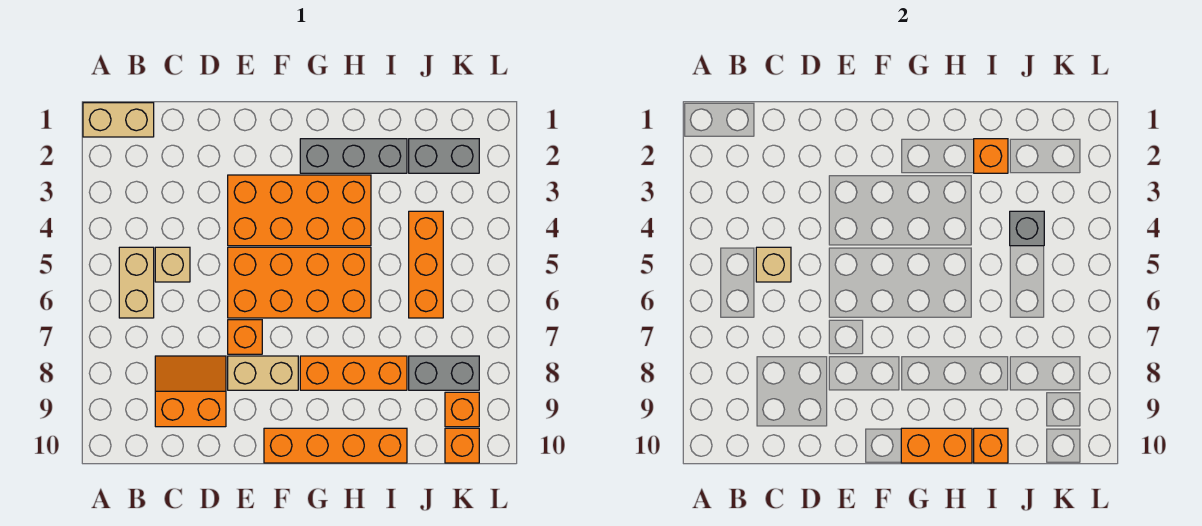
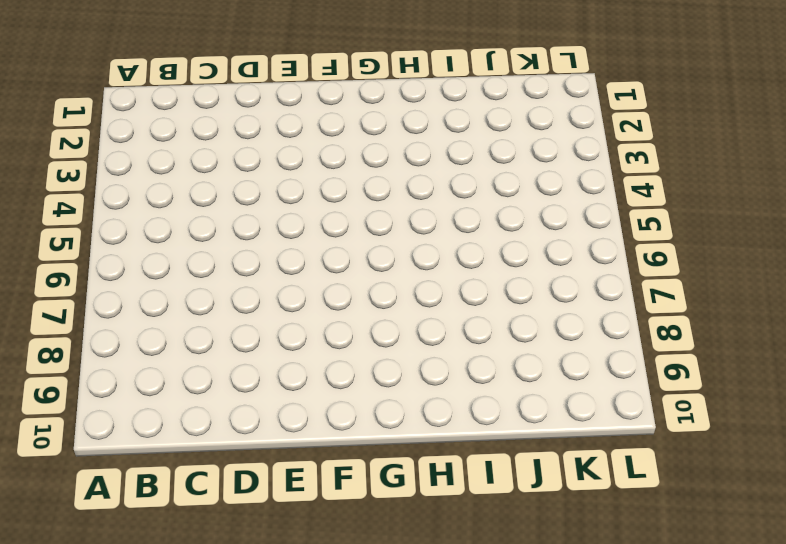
none -> tan 1x2 brick [83,103,154,137]
none -> tan 1x2 brick [119,247,154,318]
none -> tan 1x1 brick [155,247,190,282]

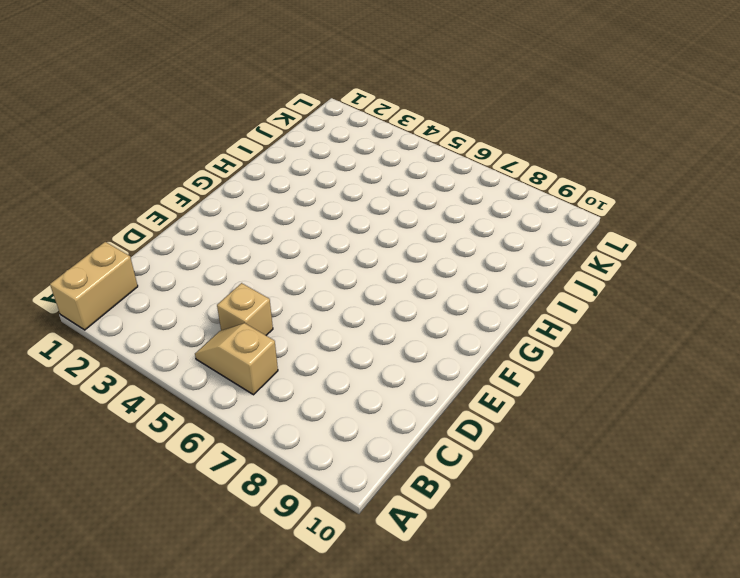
tan 1x2 slope [195,323,278,395] -> tan 1x2 brick [119,247,154,318]
none -> orange 2x2 slope [155,356,226,427]
none -> orange 2x4 brick [228,175,371,246]
none -> orange 2x4 brick [228,247,371,318]

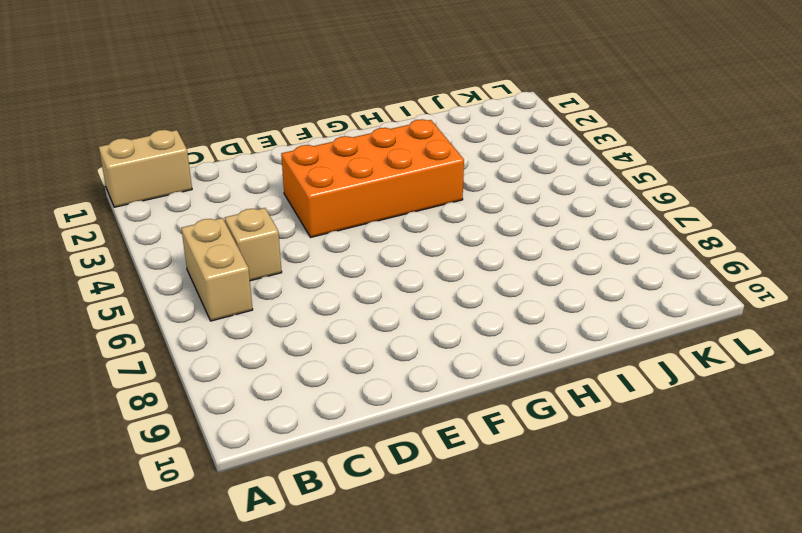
none -> orange 2x2 slope [155,356,226,427]
none -> orange 2x4 brick [228,247,371,318]
none -> orange 1x1 brick [228,320,262,354]

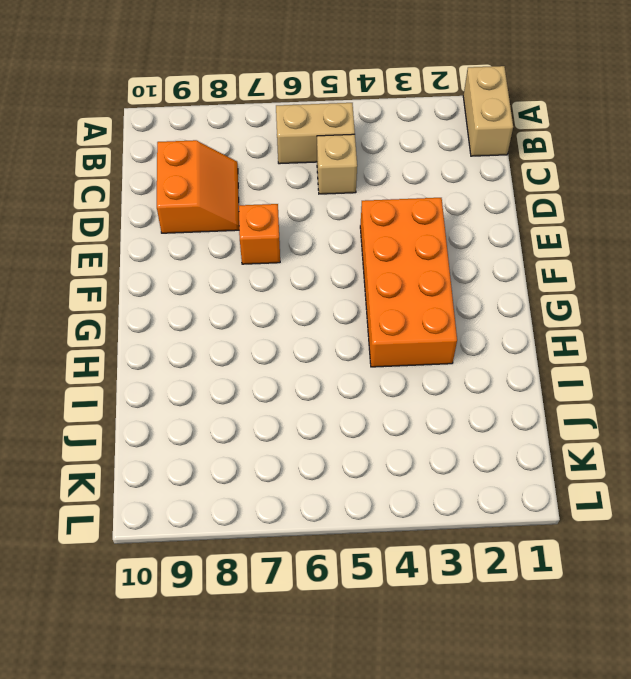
none -> orange 2x4 brick [228,247,371,318]
none -> tan 1x2 brick [228,356,298,390]
none -> orange 1x4 brick [264,428,407,463]

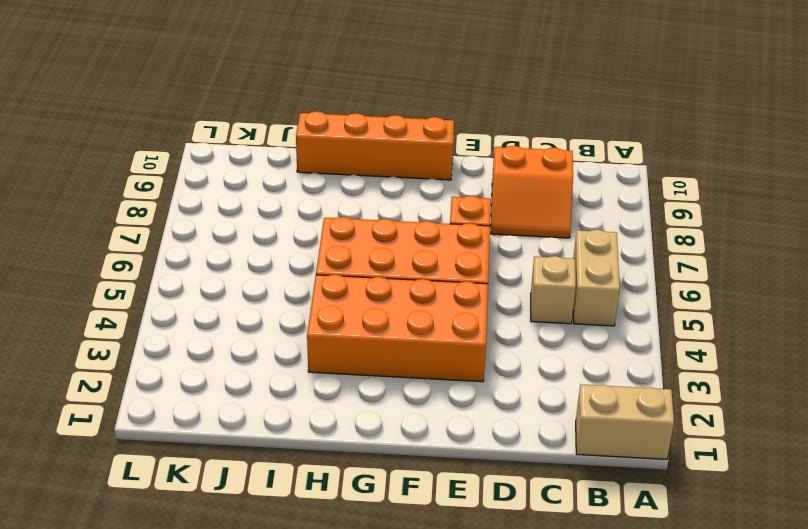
none -> tan 1x2 brick [228,356,298,390]
none -> grey 1x3 brick [300,139,407,173]
none -> orange 1x3 brick [300,356,407,390]

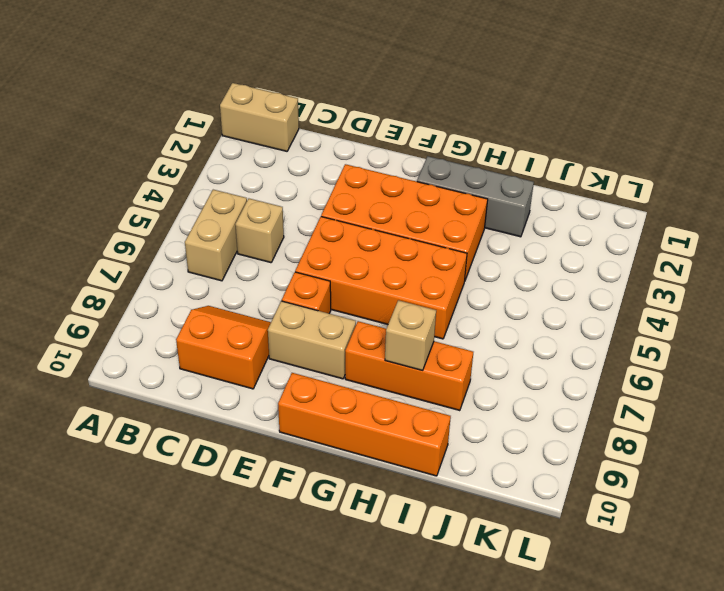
tan 1x1 brick [385,300,436,370] -> tan 1x1 brick moved to [756,247,791,282]
none -> grey 1x2 brick [409,139,479,173]
none -> orange 1x3 brick [409,211,443,318]
none -> grey 1x2 brick [409,356,479,390]

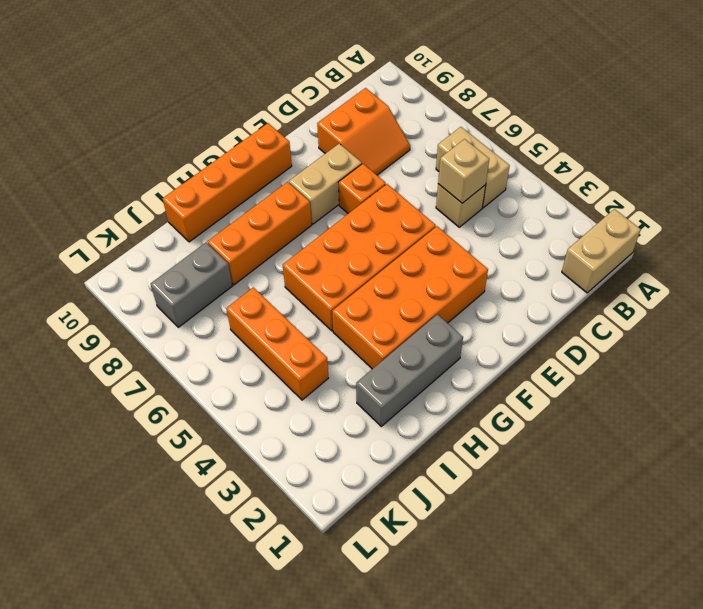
none -> grey 1x2 brick [409,139,479,173]
none -> orange 1x1 brick [445,392,479,427]
none -> orange 1x1 brick [445,428,479,463]

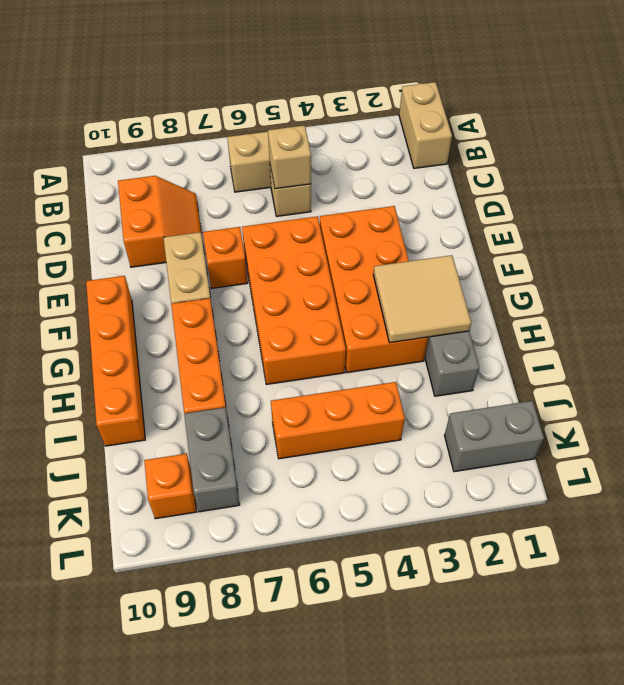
tan 2x2 tile [373,255,471,343] -> none
grey 1x2 brick [445,401,544,472] -> grey 1x2 brick turned to [409,139,479,173]
none -> orange 1x1 brick [445,428,479,463]
none -> orange 1x2 brick [901,428,972,463]
none -> orange 1x1 brick [974,139,1008,173]

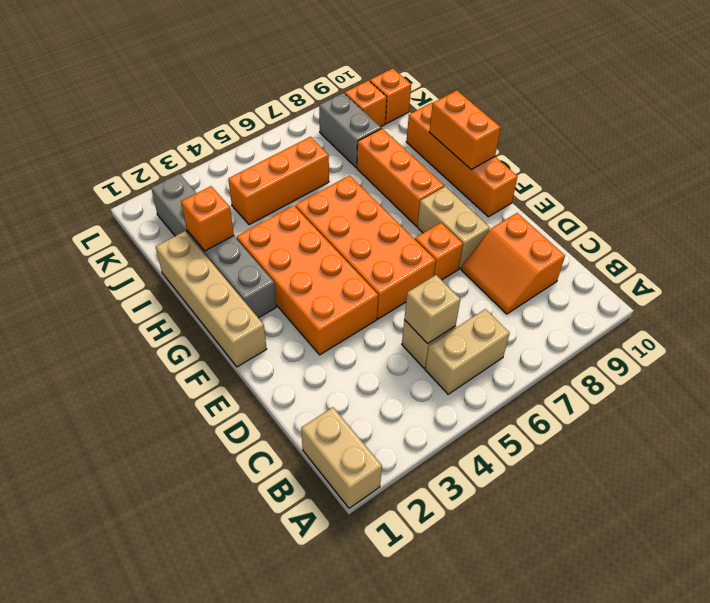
tan 1x4 brick [156,231,266,367] -> none
none -> orange 1x1 brick [974,428,1008,463]
none -> grey 1x1 brick [1010,211,1044,246]

